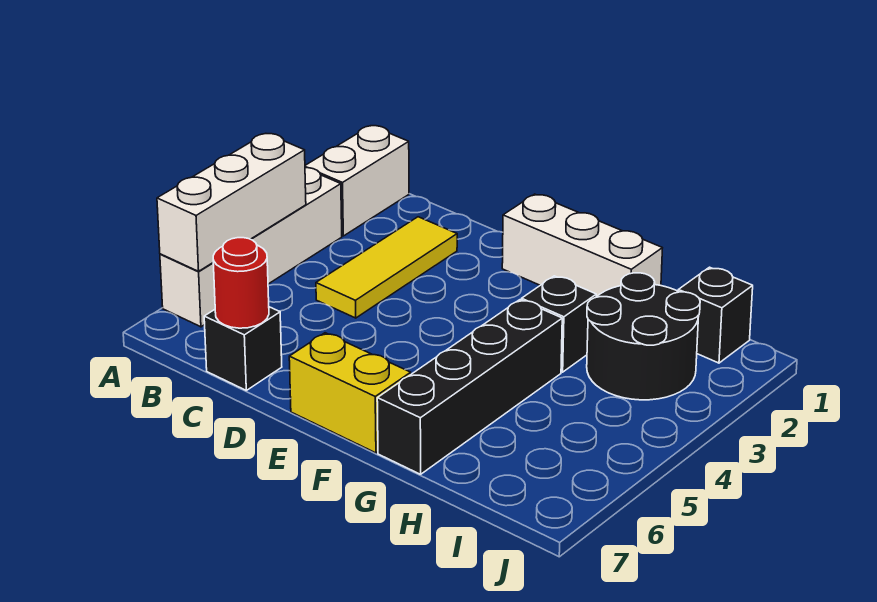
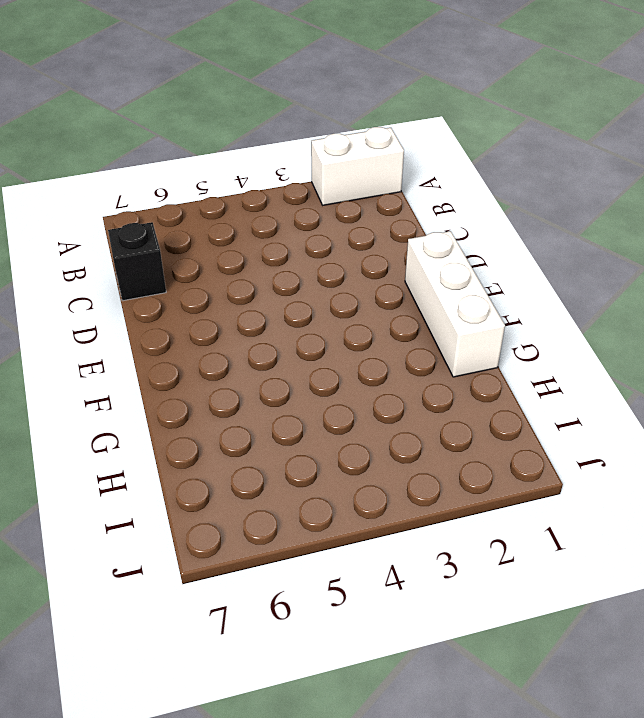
none -> white 1x4 brick [160,168,342,327]
none -> yellow 1x3 tile [316,217,457,318]
none -> yellow 1x2 brick [289,333,411,453]

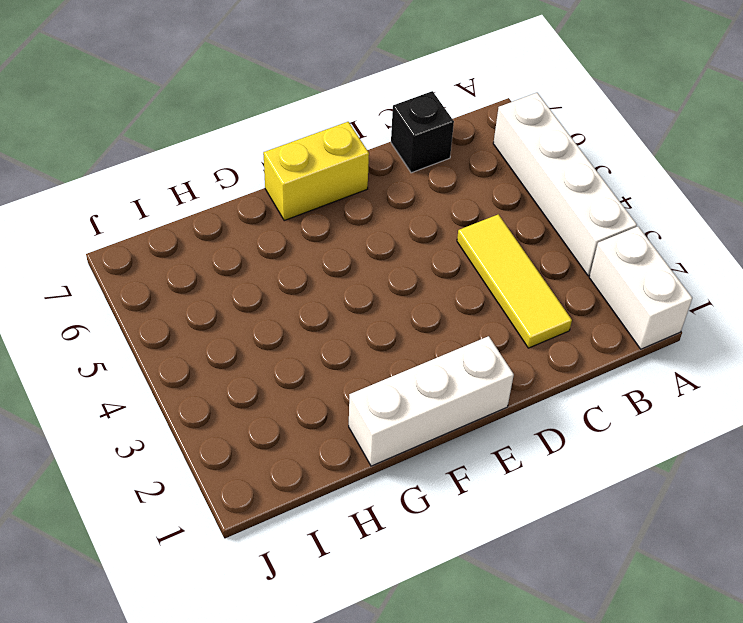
none -> black 1x1 brick [522,276,596,372]
none -> black 1x4 brick [377,300,562,474]
none -> black 2x2 round brick [587,273,700,400]

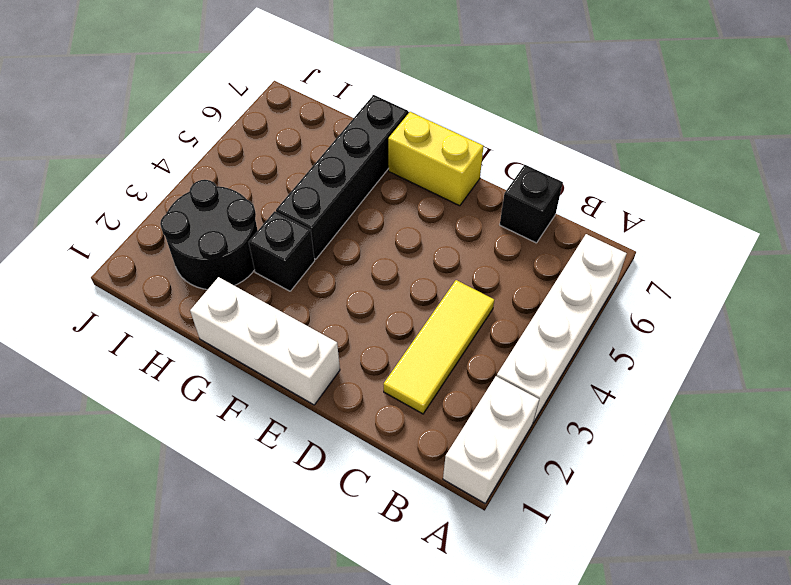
none -> black 1x1 brick [678,267,753,363]
none -> white 1x3 brick [157,134,306,271]
none -> red 1x1 round brick [213,238,269,328]

